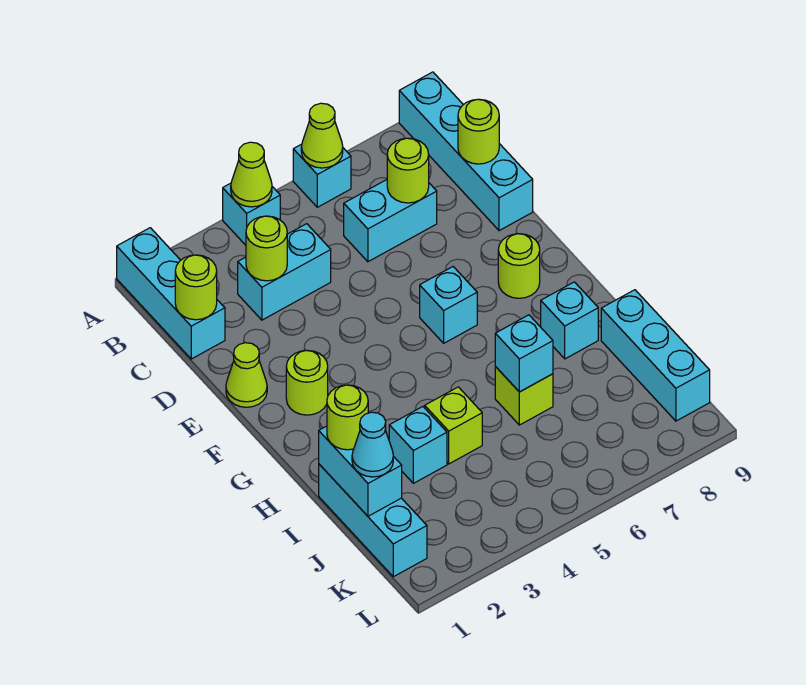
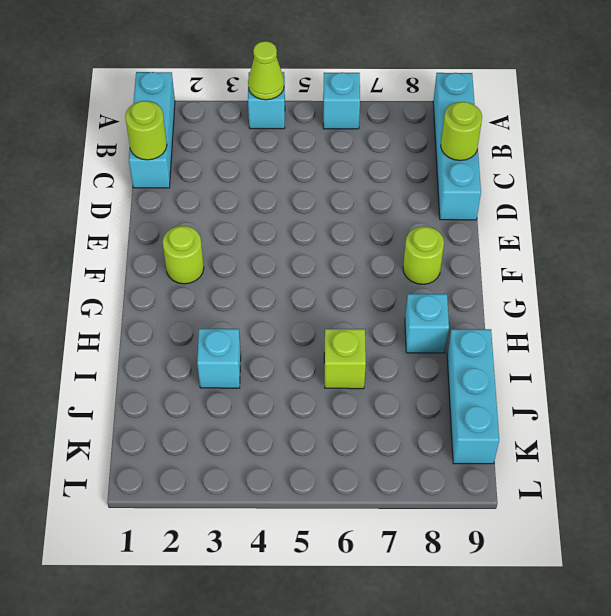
none -> cyan 1x2 brick [238,224,331,320]
none -> cyan 1x2 brick [344,180,437,262]
none -> lime 1x1 cone [226,343,267,407]

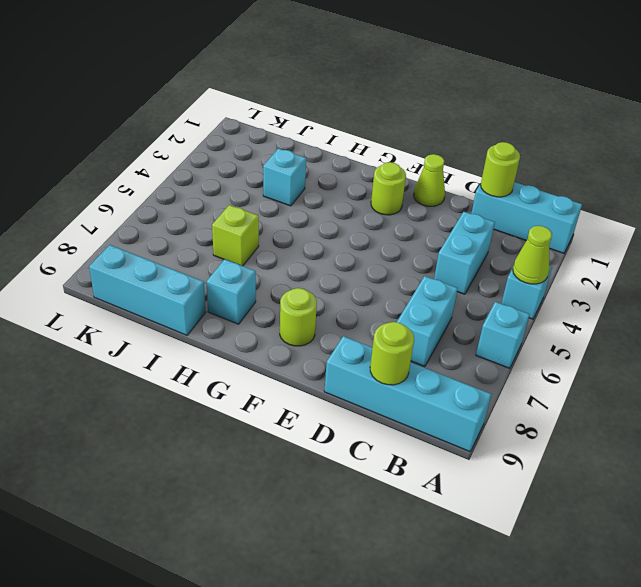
none -> cyan 1x1 brick [420,267,477,343]
none -> cyan 1x3 brick [319,464,427,577]
none -> lime 1x1 brick [425,387,482,464]

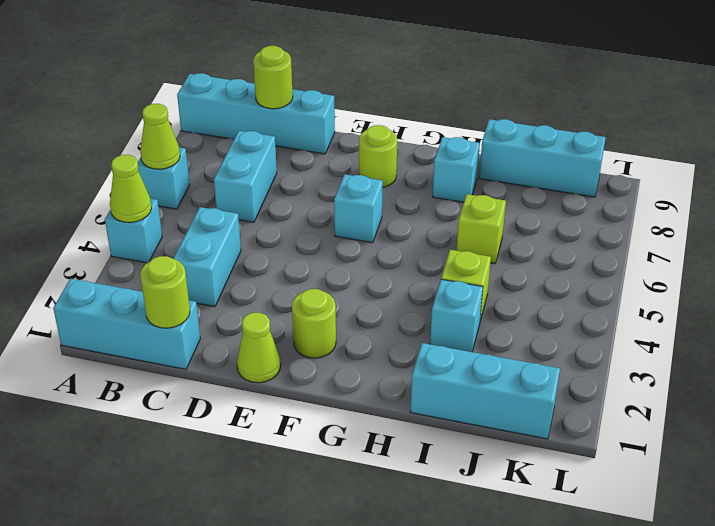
none -> lime 1x1 round brick [246,216,287,281]
none -> lime 1x1 round brick [387,138,429,203]
none -> cyan 1x2 brick [319,426,402,516]

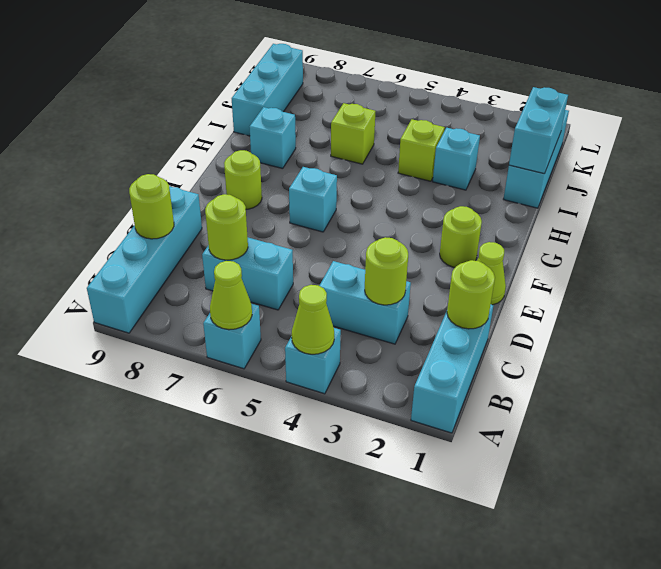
none -> cyan 1x1 brick [495,315,553,392]
none -> lime 1x1 round brick [327,385,368,450]
none -> cyan 1x1 cone [352,412,393,477]

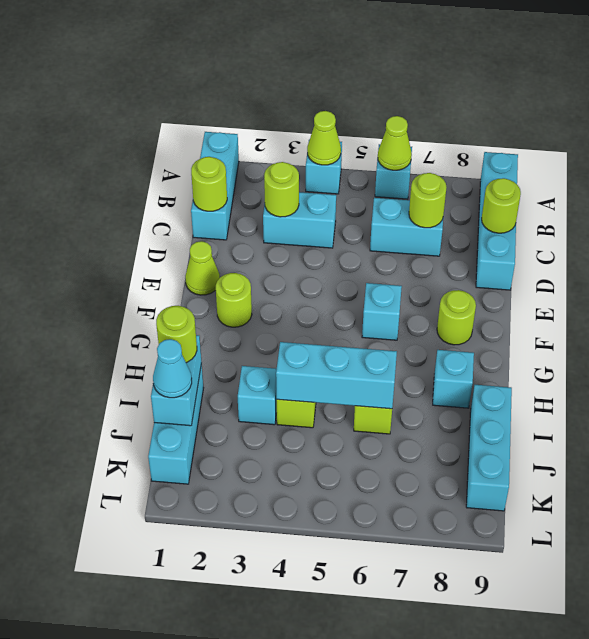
cyan 1x3 brick [276,342,397,409] -> cyan 1x1 brick [495,315,553,392]

